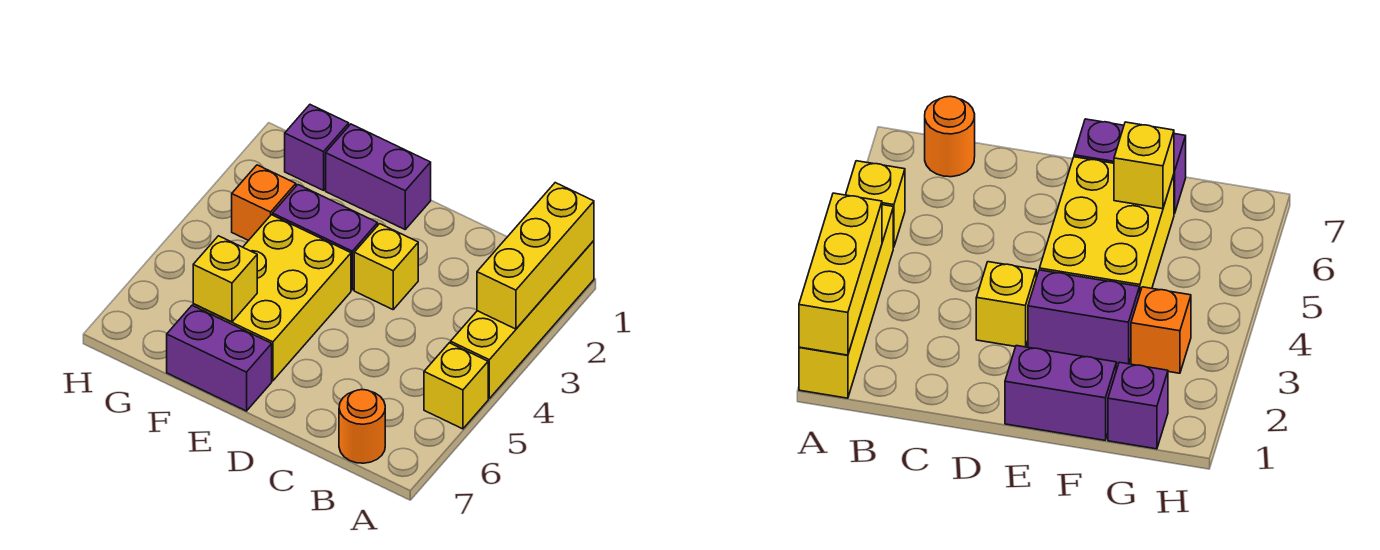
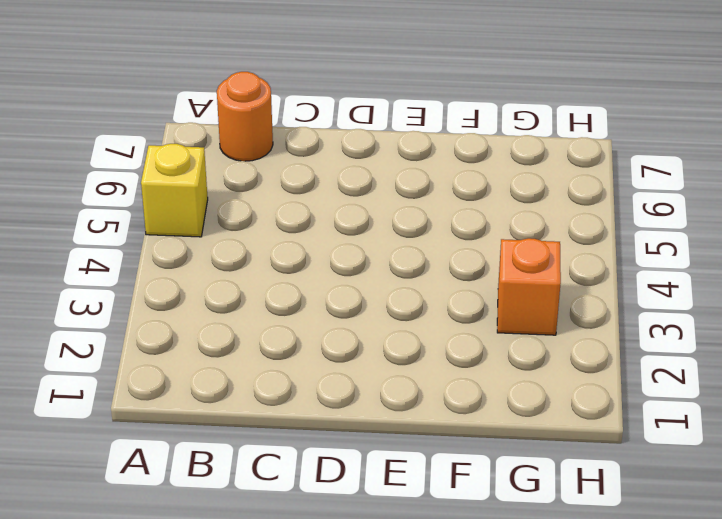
none -> yellow 1x4 brick [451,241,594,398]
none -> yellow 1x1 brick [354,224,418,309]
none -> purple 1x2 brick [326,124,431,229]

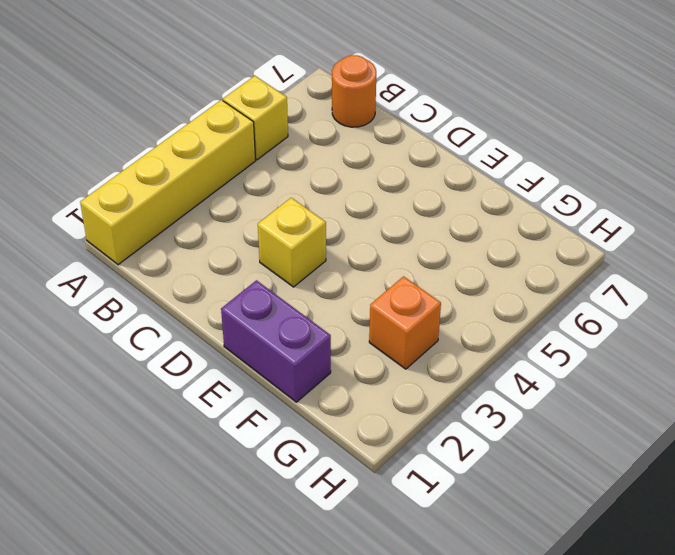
none -> purple 1x2 brick [273,185,378,290]
none -> yellow 2x3 brick [193,215,351,381]
none -> purple 1x2 brick [167,306,272,411]

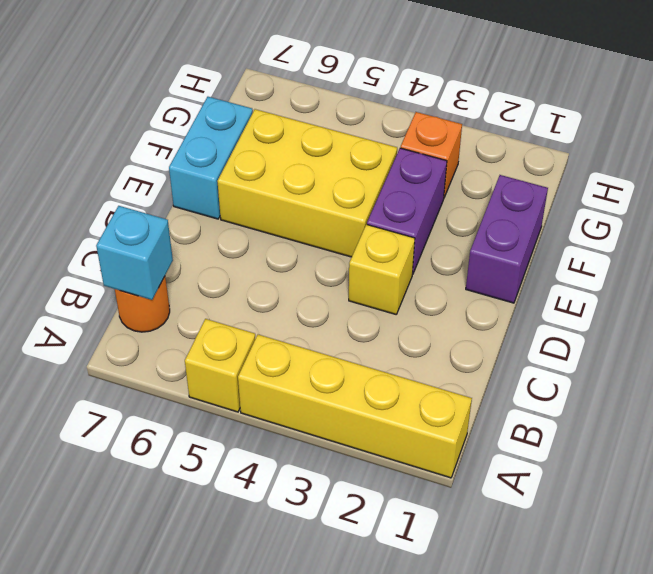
cyan 1x1 brick [96,206,173,300] -> none
cyan 1x2 brick [169,97,253,219] -> purple 1x2 brick [167,306,272,411]
none -> purple 1x1 brick [285,105,349,190]
none -> yellow 1x3 brick [477,183,594,329]
none -> yellow 1x1 brick [193,236,257,322]

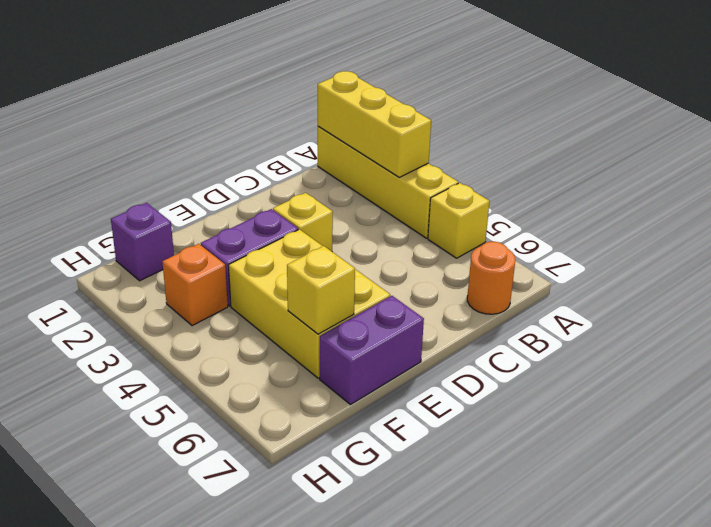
none -> purple 1x2 brick [326,124,431,229]

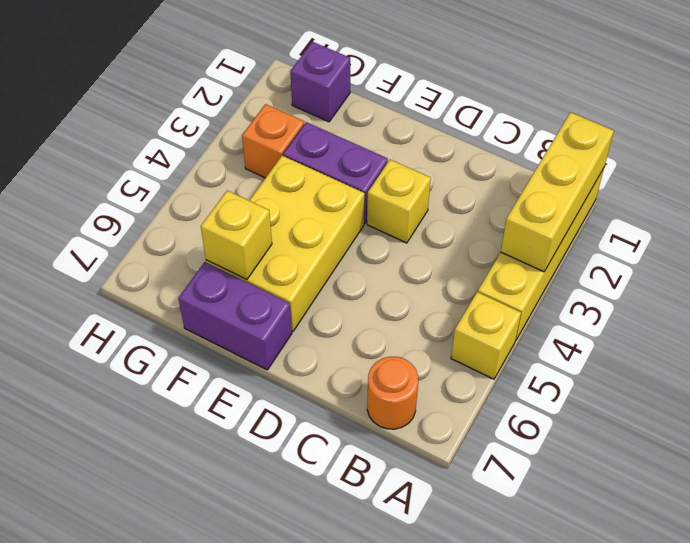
none -> purple 1x2 brick [326,124,431,229]

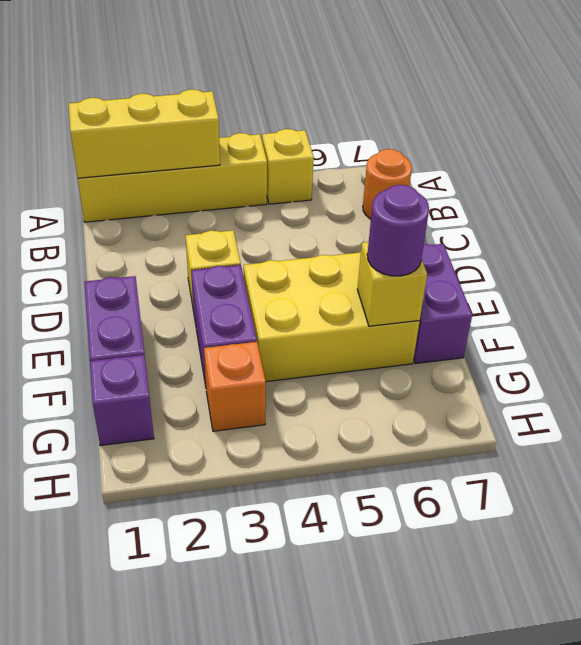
purple 1x1 round brick [367,185,429,276] -> none

